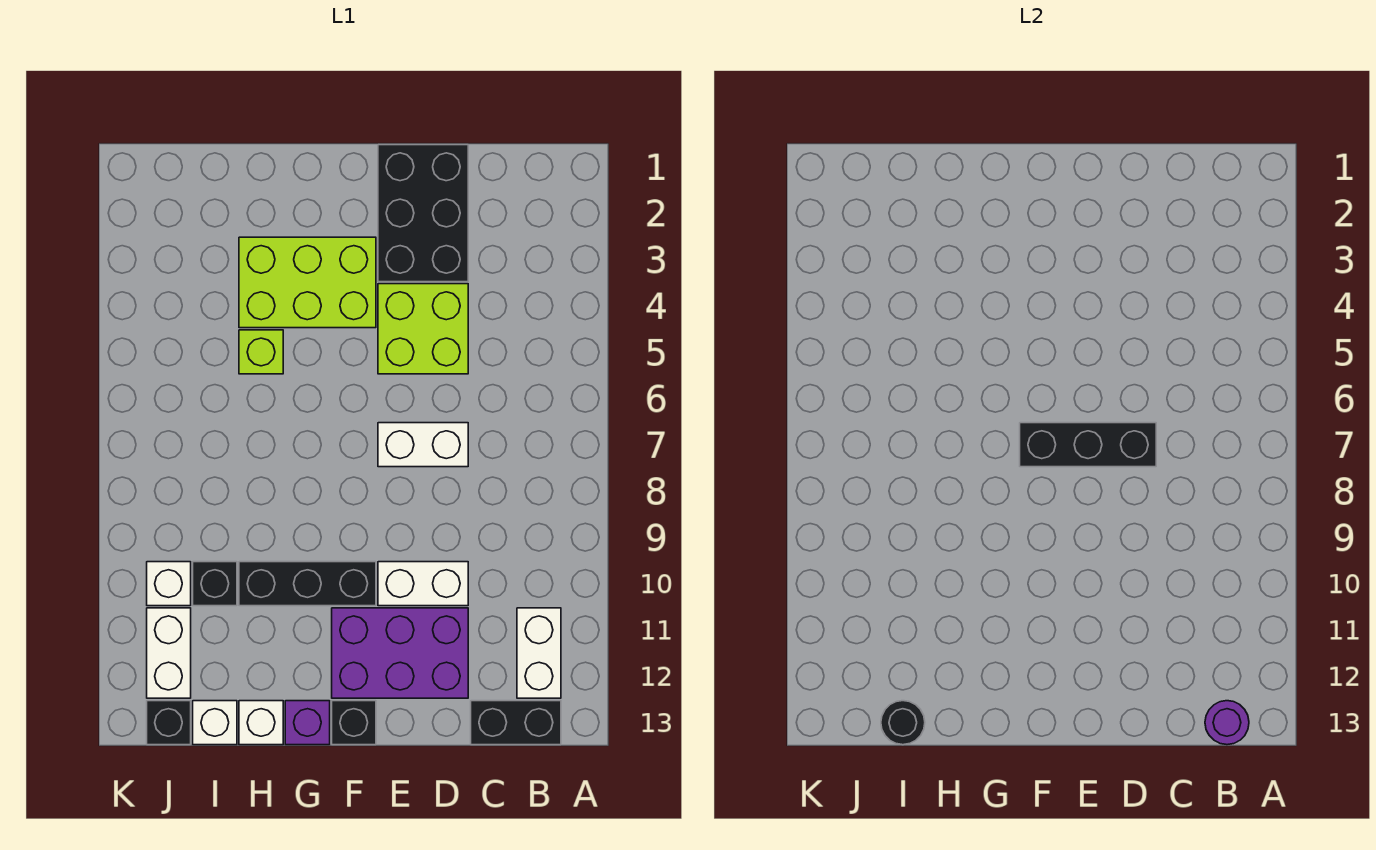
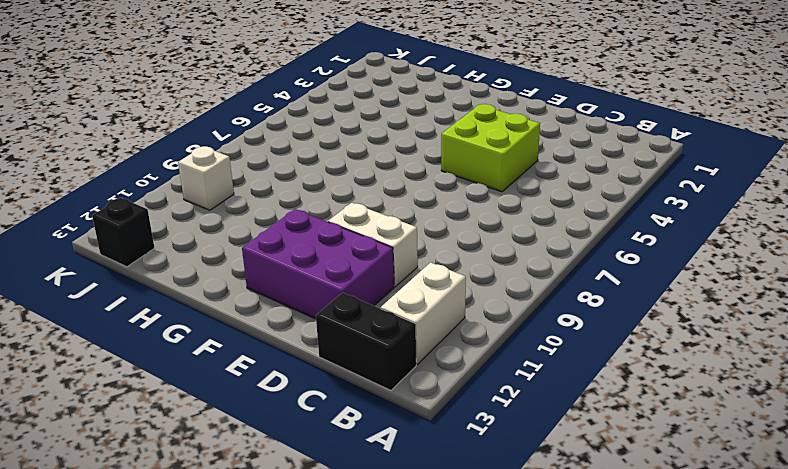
none -> black 2x3 brick [378,145,468,282]
none -> white 1x2 brick [378,423,468,467]
none -> lime 2x3 brick [239,237,376,328]

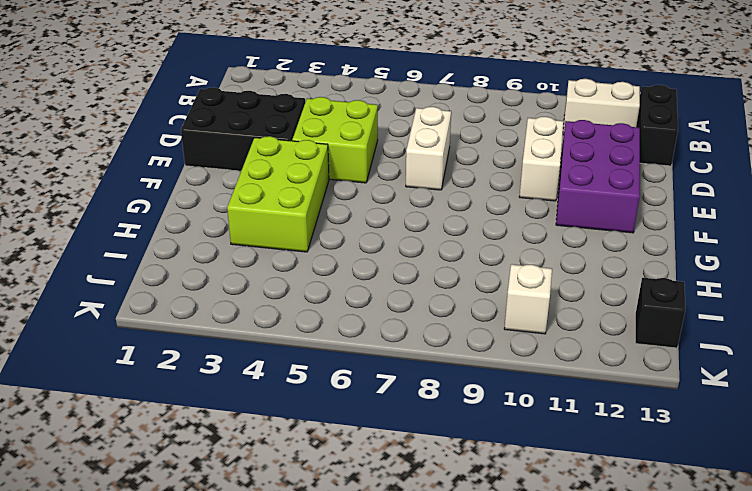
none -> black 1x3 brick [239,562,376,606]
none -> black 1x1 brick [332,701,376,745]
none -> purple 1x1 brick [285,701,330,745]

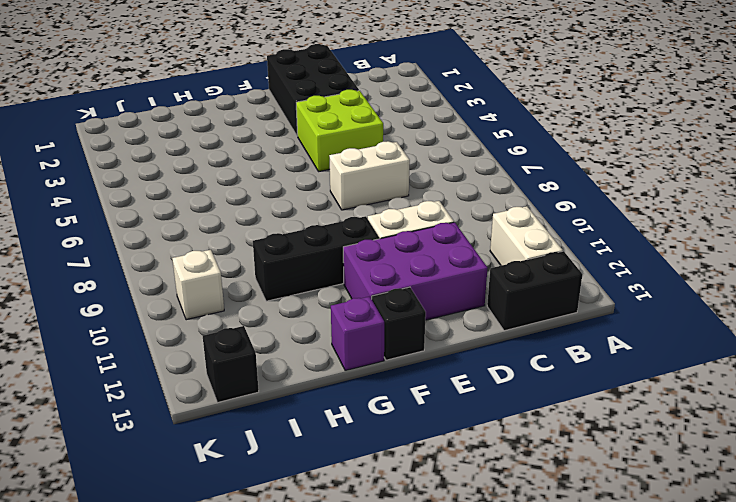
none -> lime 2x3 brick [239,237,376,328]
none -> lime 1x1 brick [239,330,283,374]
none -> white 1x1 brick [239,701,283,745]

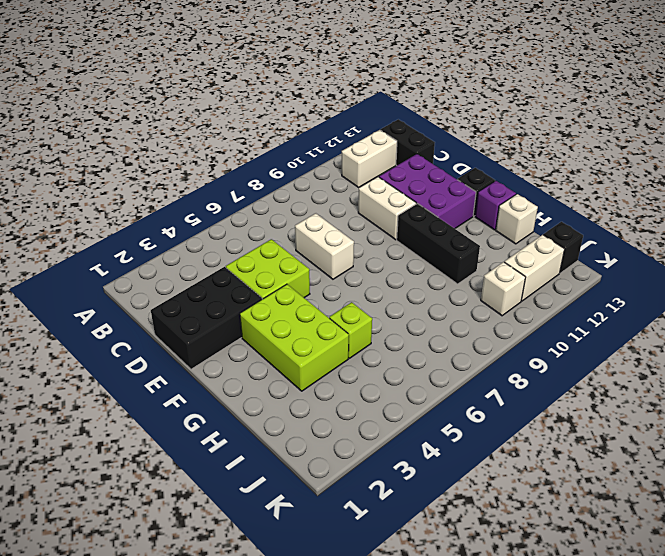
none -> black 1x1 brick [193,562,237,606]
none -> white 1x1 brick [193,701,237,745]
none -> purple 1x1 round brick [1205,701,1249,745]

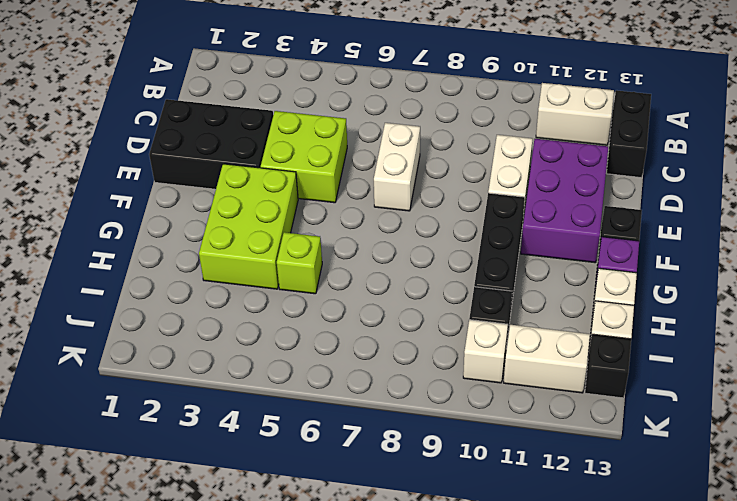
none -> purple 1x1 round brick [1205,701,1249,745]
none -> black 1x3 brick [1020,423,1156,467]
none -> black 1x1 round brick [881,701,925,745]

